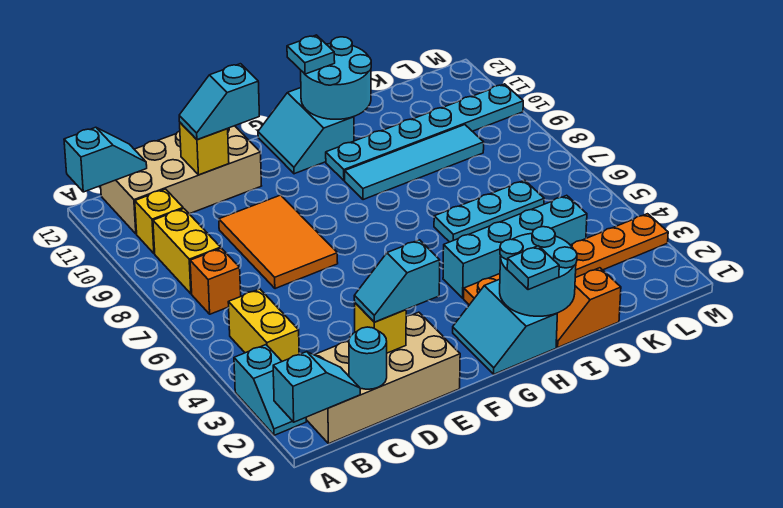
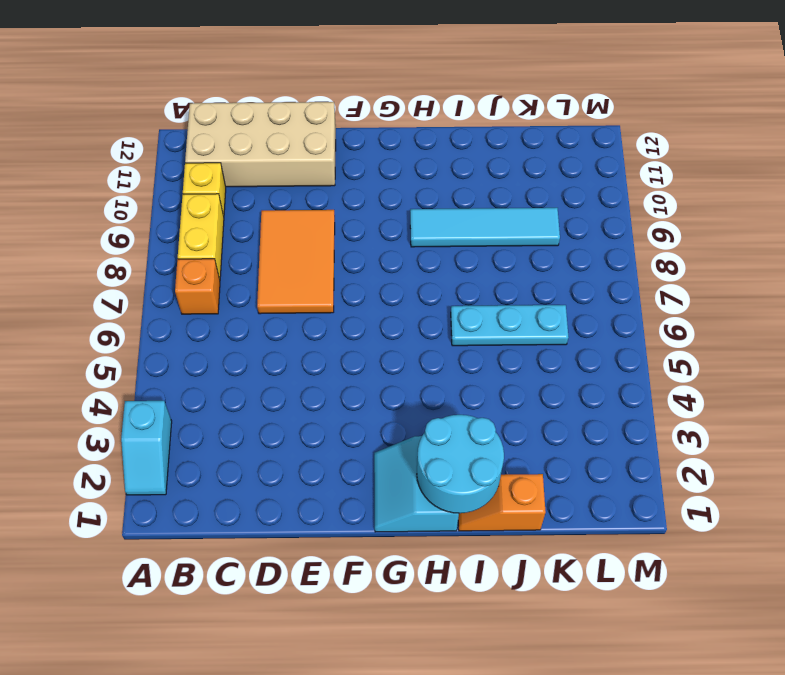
none -> tan 2x4 brick [306,312,460,444]
none -> yellow 1x2 brick [228,289,299,361]
none -> cyan 2x2 slope [258,88,354,174]

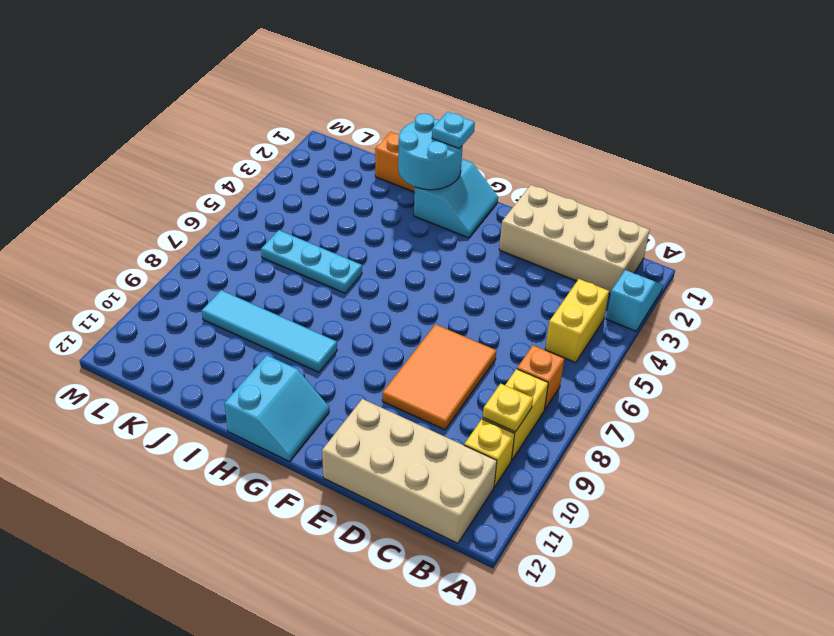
yellow 1x1 plate [483,384,533,432] -> none
none -> orange 1x6 plate [464,214,668,305]
none -> cyan 1x4 brick [443,195,587,298]
none -> cyan 1x6 plate [326,84,523,181]

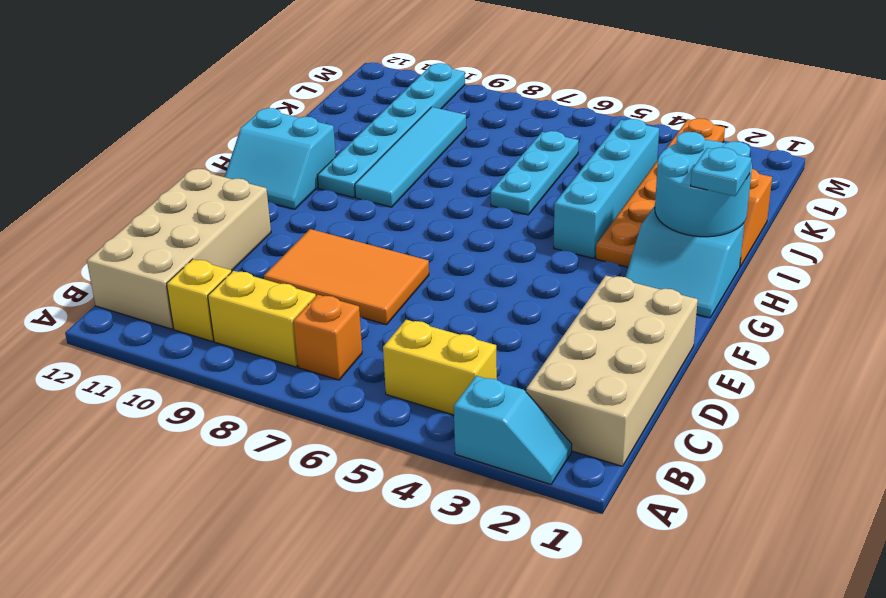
none -> cyan 1x2 slope [273,352,360,422]
none -> cyan 1x2 slope [64,127,147,192]
none -> cyan 1x1 round brick [349,327,387,389]

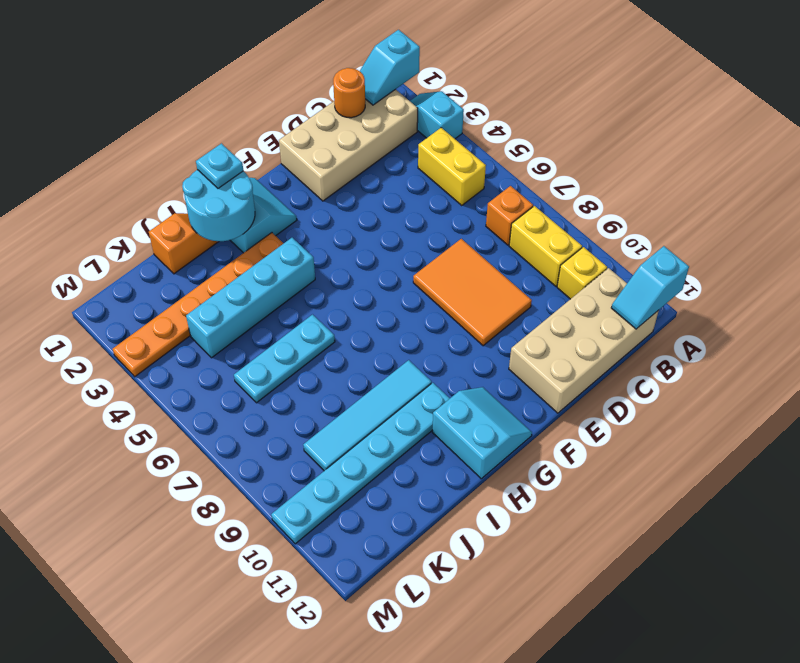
orange 1x1 round brick [333,68,365,118] -> cyan 1x1 round brick [349,327,387,389]
none -> yellow 1x1 brick [355,303,406,353]
none -> yellow 1x1 brick [180,123,229,175]
none -> cyan 2x2 round brick [301,37,371,119]

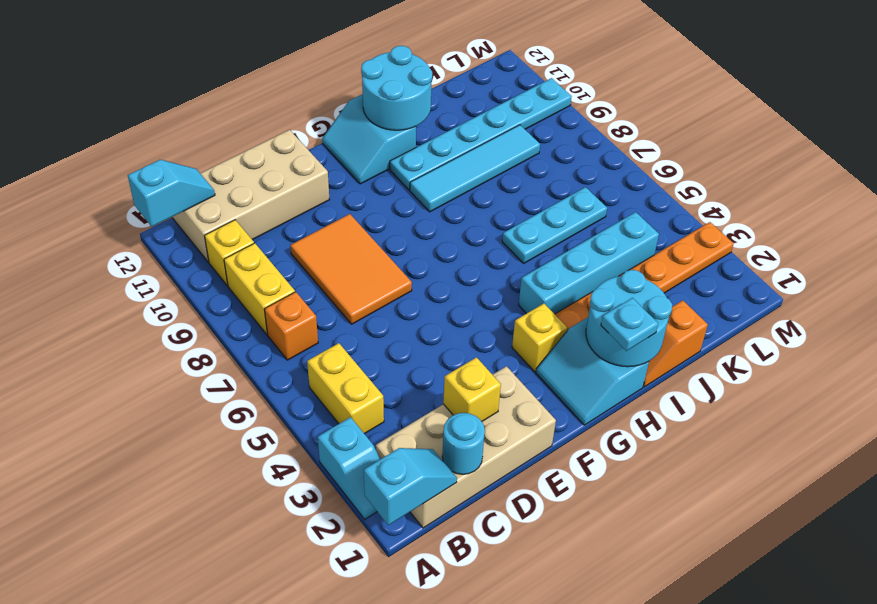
yellow 1x1 brick [512,304,567,372] -> yellow 1x1 brick moved to [180,123,229,175]
none -> cyan 1x2 slope [354,240,440,322]
none -> cyan 1x2 slope [179,64,259,140]
none -> cyan 1x1 plate [287,35,335,74]

